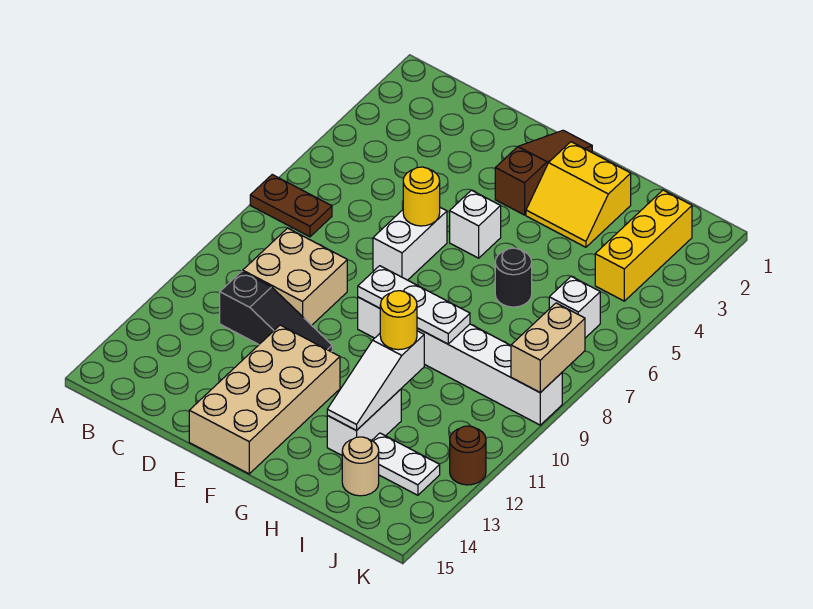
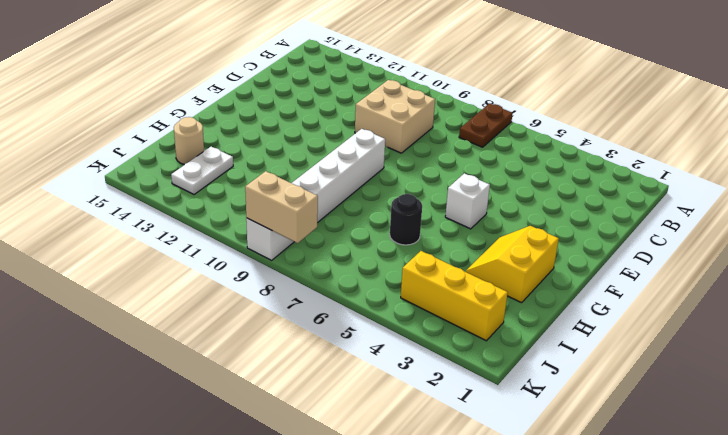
none -> black 1x3 slope [220,271,332,352]
none -> white 1x2 brick [373,208,447,280]
none -> tan 2x4 brick [189,325,340,474]

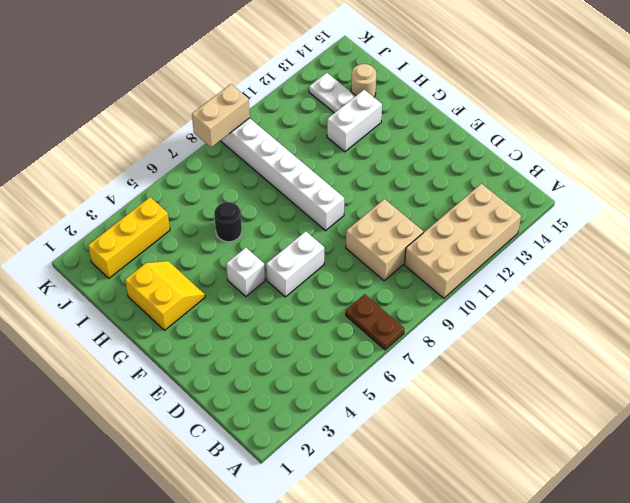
tan 2x4 brick [405,184,521,298] -> tan 2x4 brick moved to [189,325,340,474]
none -> black 1x3 slope [220,271,332,352]
none -> brown 1x3 slope [495,130,592,215]
none -> white 1x1 brick [549,276,600,338]

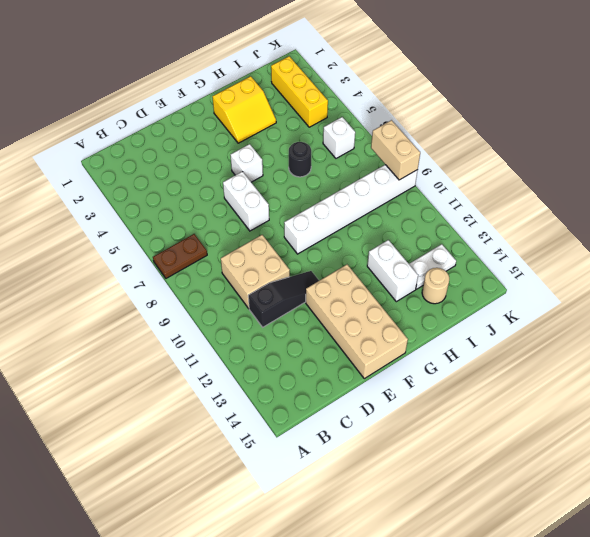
none -> brown 1x3 slope [495,130,592,215]
none -> brown 1x1 round brick [450,426,486,485]
none -> yellow 1x1 round brick [403,167,440,226]

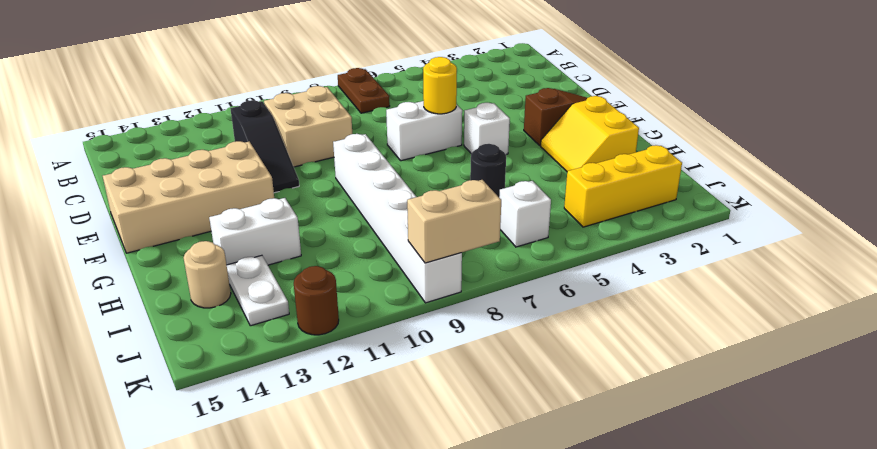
none -> white 1x3 plate [358,266,470,344]
none -> white 1x3 slope [327,331,424,431]
none -> yellow 1x1 round brick [380,291,417,350]

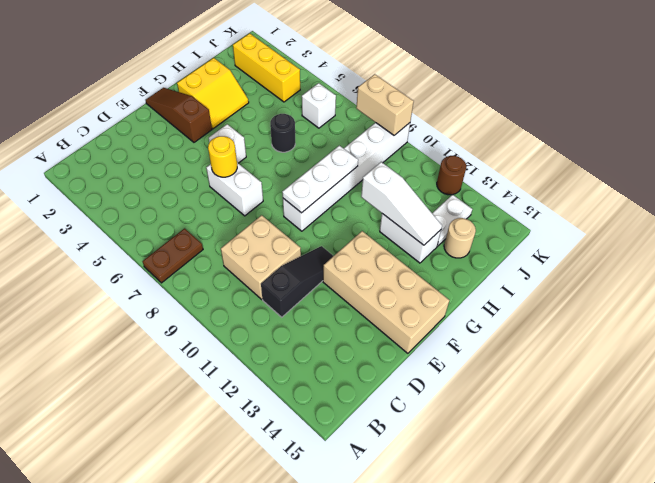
none -> yellow 1x1 round brick [380,291,417,350]

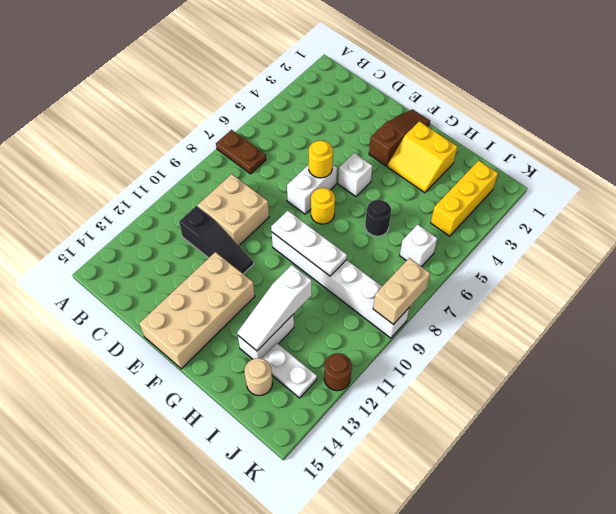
yellow 1x1 round brick [311,188,335,224] -> yellow 1x1 round brick moved to [380,291,417,350]

